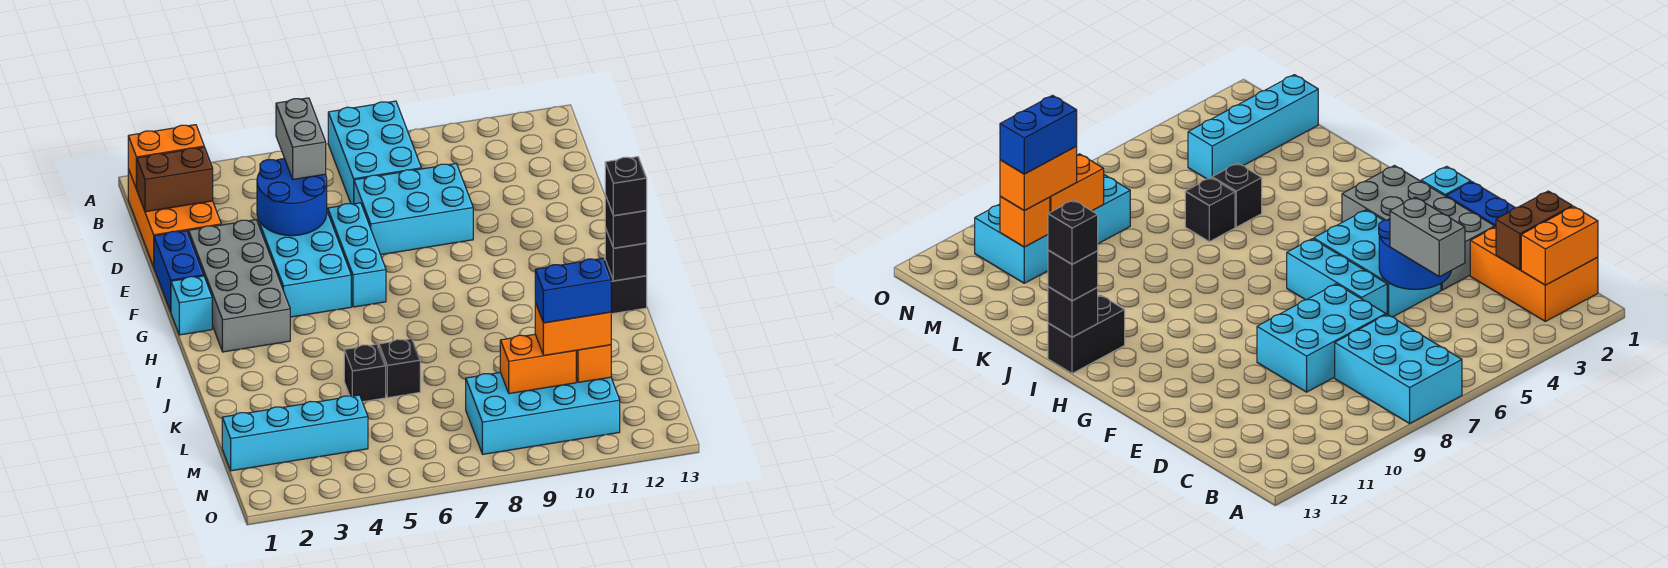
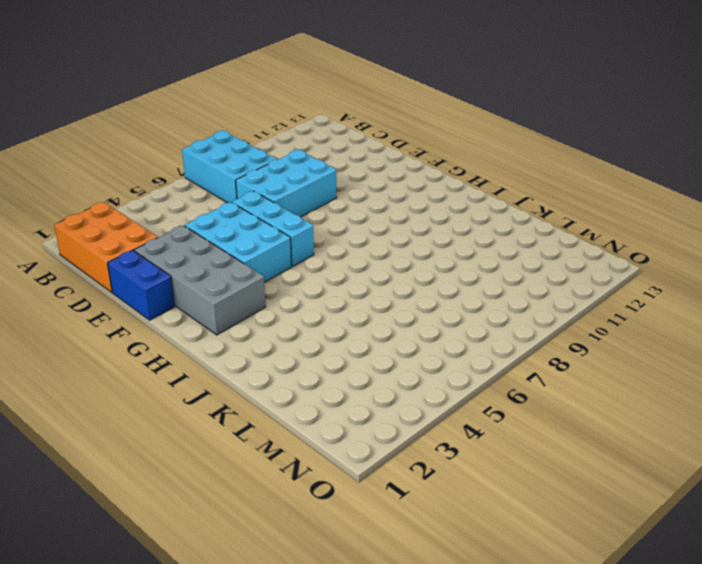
none -> cyan 1x1 brick [171,276,212,335]
none -> black 1x2 brick [604,260,647,314]
none -> black 1x1 brick [344,344,386,402]

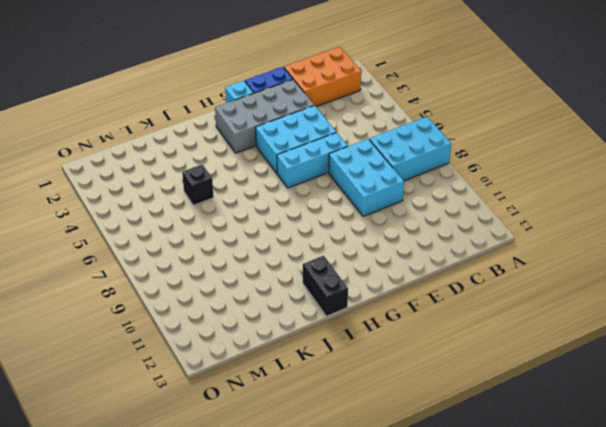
none -> black 1x1 brick [379,339,420,398]
none -> cyan 1x4 brick [222,395,368,471]
none -> cyan 2x4 brick [466,373,620,454]

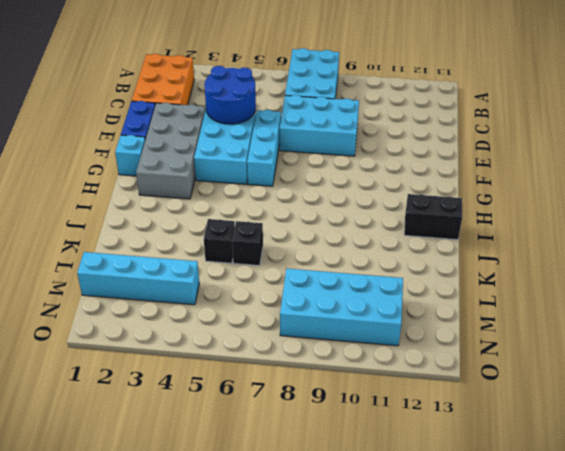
none -> orange 1x2 brick [128,125,204,189]
none -> brown 1x2 brick [137,147,213,212]
none -> black 1x1 brick [605,228,647,281]

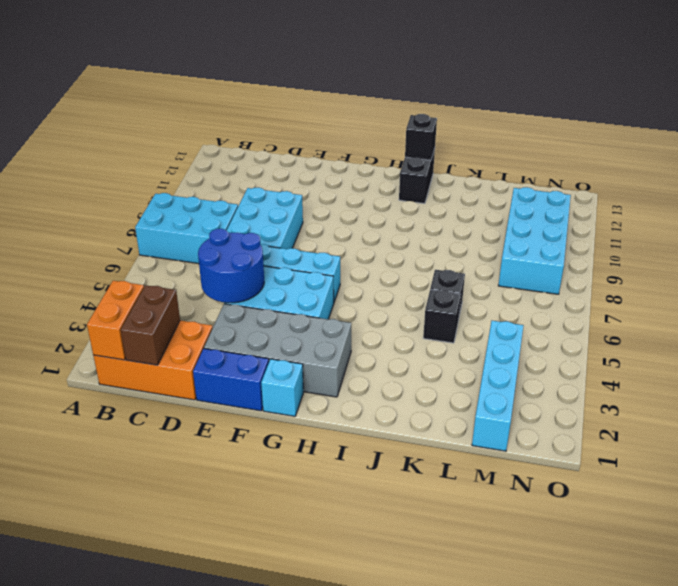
none -> orange 1x2 brick [500,334,576,394]
none -> orange 1x1 brick [576,345,611,383]
none -> grey 1x2 brick [276,98,326,179]

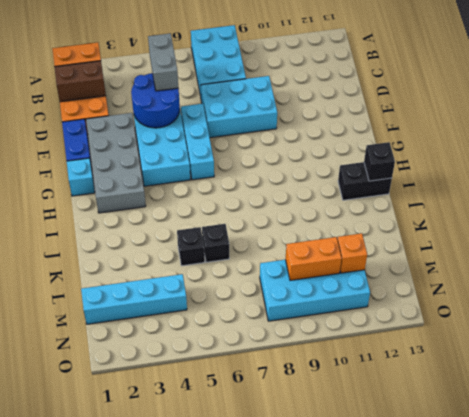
none -> black 1x1 brick [605,195,647,248]
none -> orange 1x2 brick [535,303,611,355]
none -> black 1x1 brick [605,157,647,216]

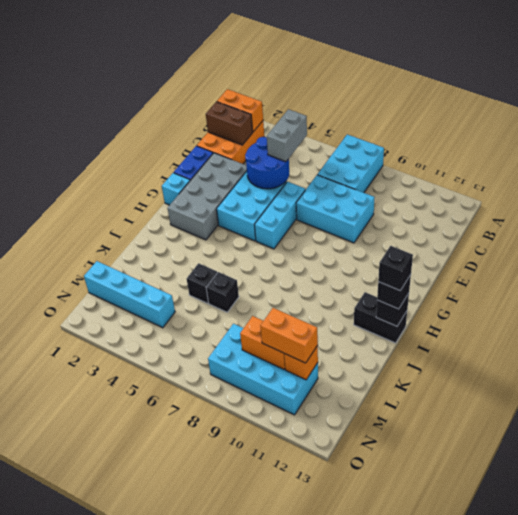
none -> blue 1x2 brick [535,258,611,323]

